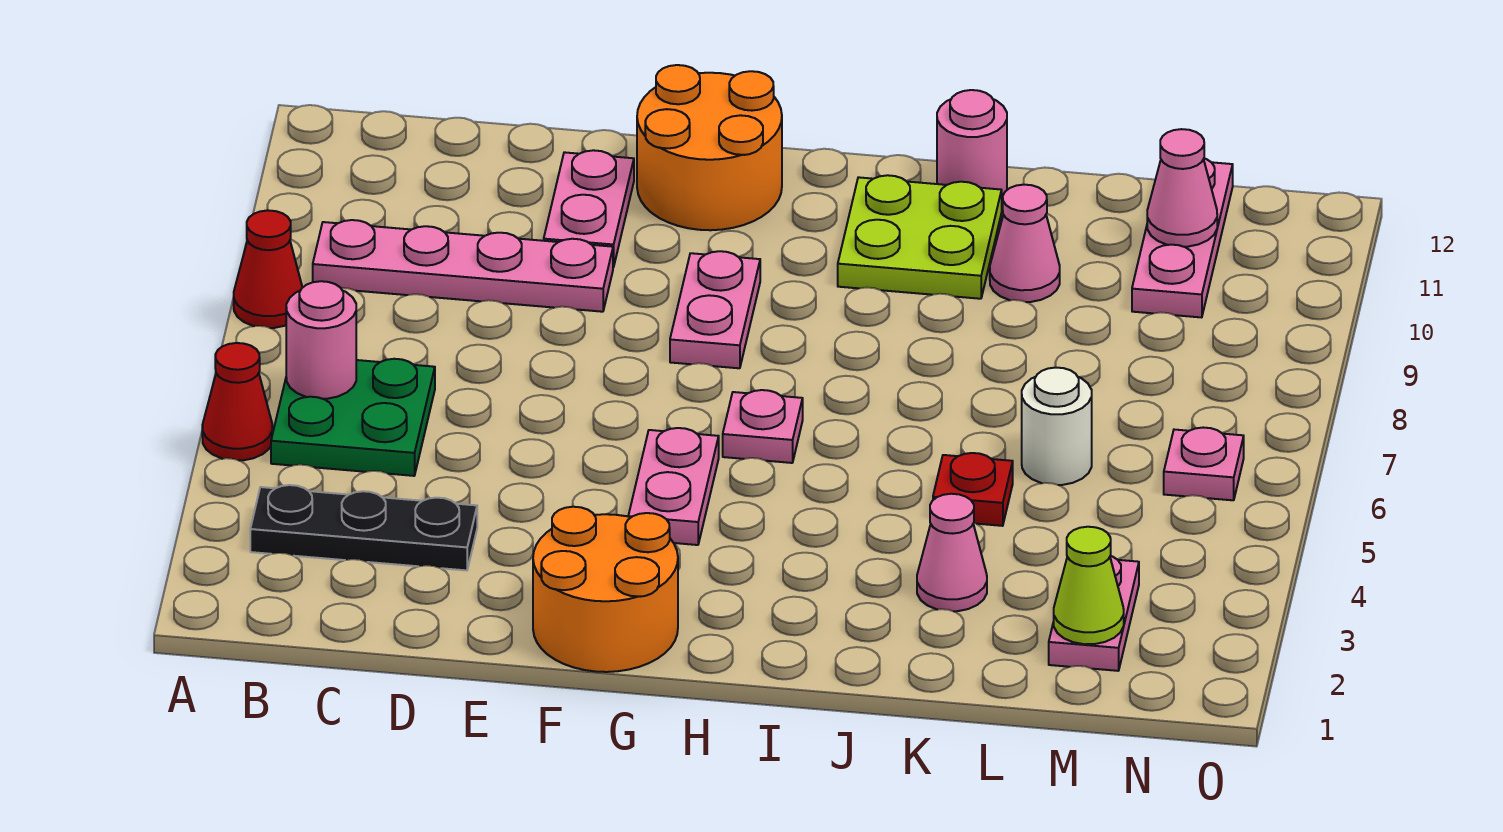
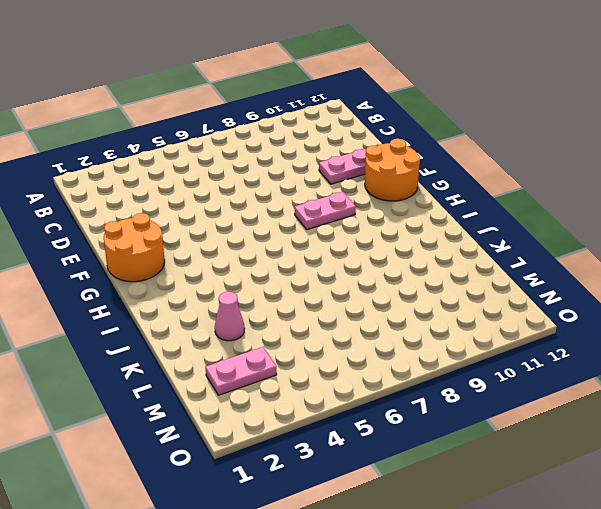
none -> red 1x1 cone [202,343,272,460]
none -> red 1x1 cone [234,210,302,328]
none -> black 1x3 plate [250,485,477,570]

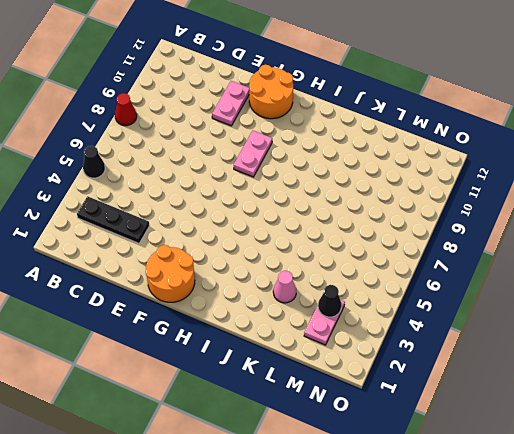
black 1x1 cone [83,146,105,178] -> red 1x1 cone [202,343,272,460]
black 1x1 cone [318,285,342,317] -> none
none -> green 2x2 plate [271,359,435,476]
none -> pink 1x4 plate [313,220,613,312]
none -> pink 1x2 plate [628,428,719,545]

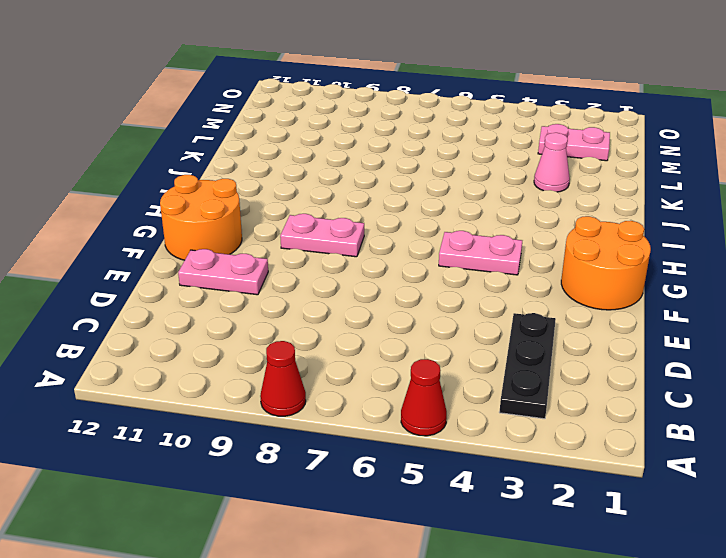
none -> green 2x2 plate [271,359,435,476]
none -> pink 1x4 plate [313,220,613,312]
none -> pink 1x1 plate [723,390,803,463]

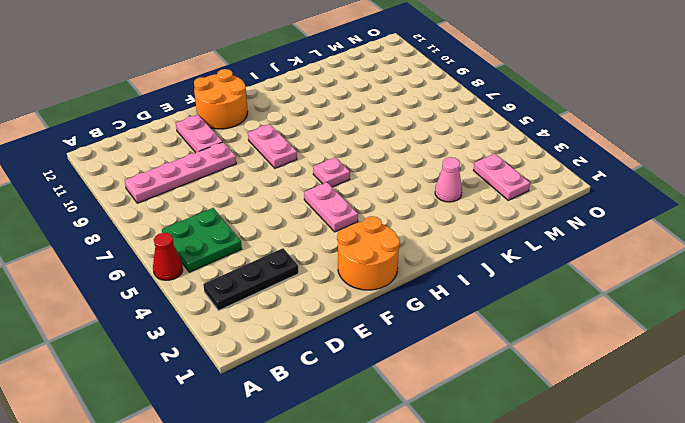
none -> red 1x1 cone [234,210,302,328]
none -> lime 2x2 plate [838,175,1002,299]
none -> pink 1x1 round brick [937,90,1007,197]

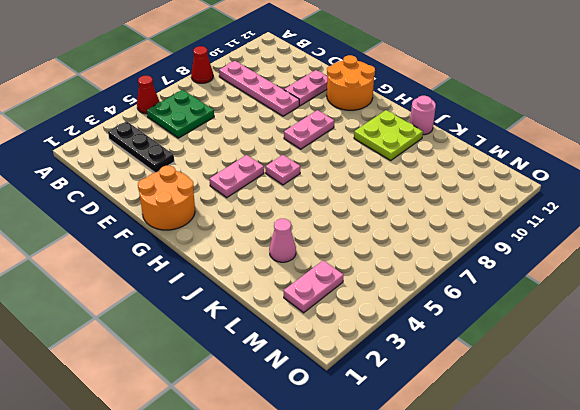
none -> red 1x1 plate [933,453,1013,526]
none -> pink 1x1 cone [990,185,1060,302]
none -> white 1x1 round brick [1022,368,1092,485]

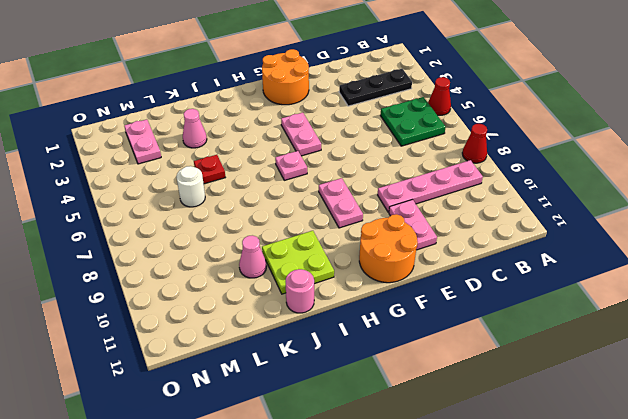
none -> pink 1x3 plate [1132,158,1233,318]
none -> pink 1x1 plate [1164,428,1244,500]
none -> pink 1x1 round brick [286,281,356,399]

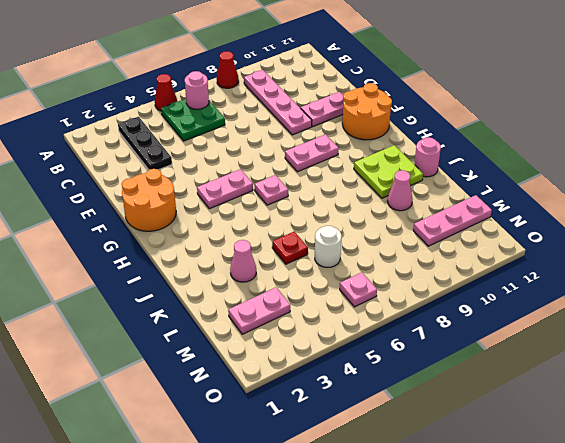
none -> lime 1x1 cone [1054,527,1124,644]
none -> pink 1x1 cone [1147,129,1217,247]

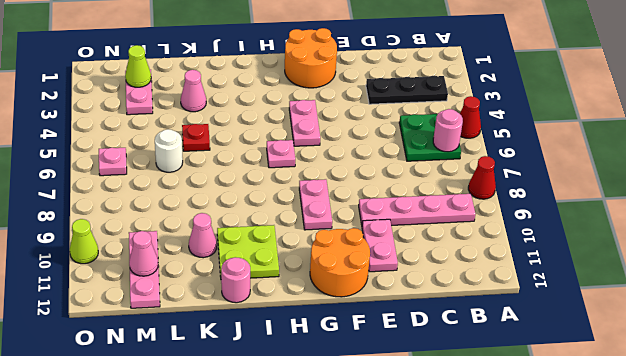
lime 1x1 cone [70,219,98,264] -> none

